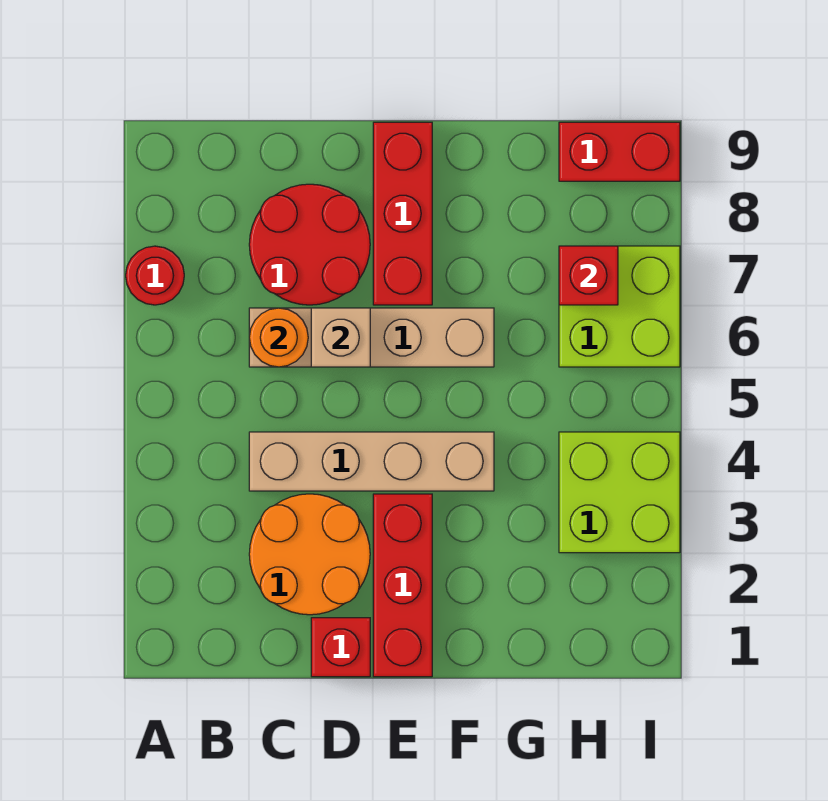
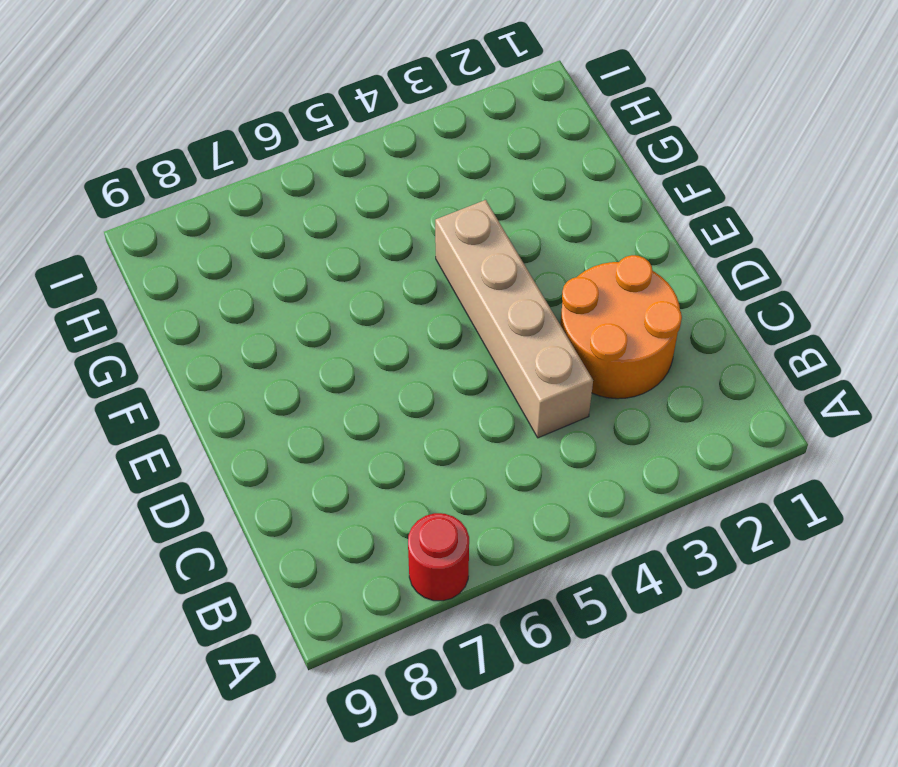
none -> tan 1x4 brick [249,308,494,367]
none -> red 2x2 round brick [249,184,370,305]
none -> red 1x1 brick [311,618,370,677]

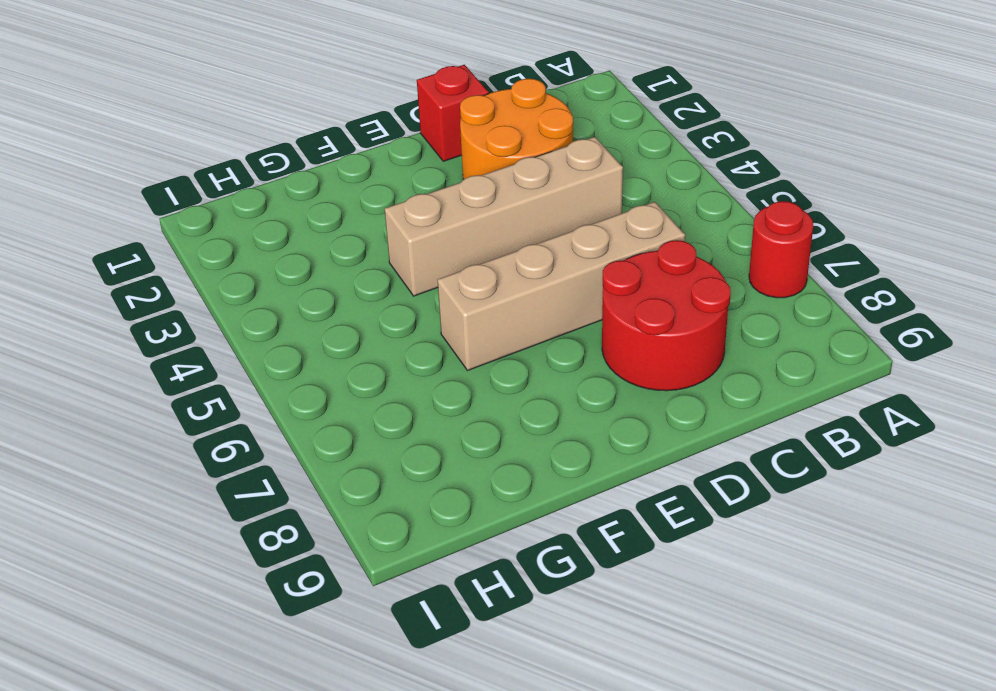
none -> red 1x3 brick [373,494,432,677]
none -> red 1x3 brick [373,122,432,305]
none -> lime 2x2 brick [559,432,680,553]

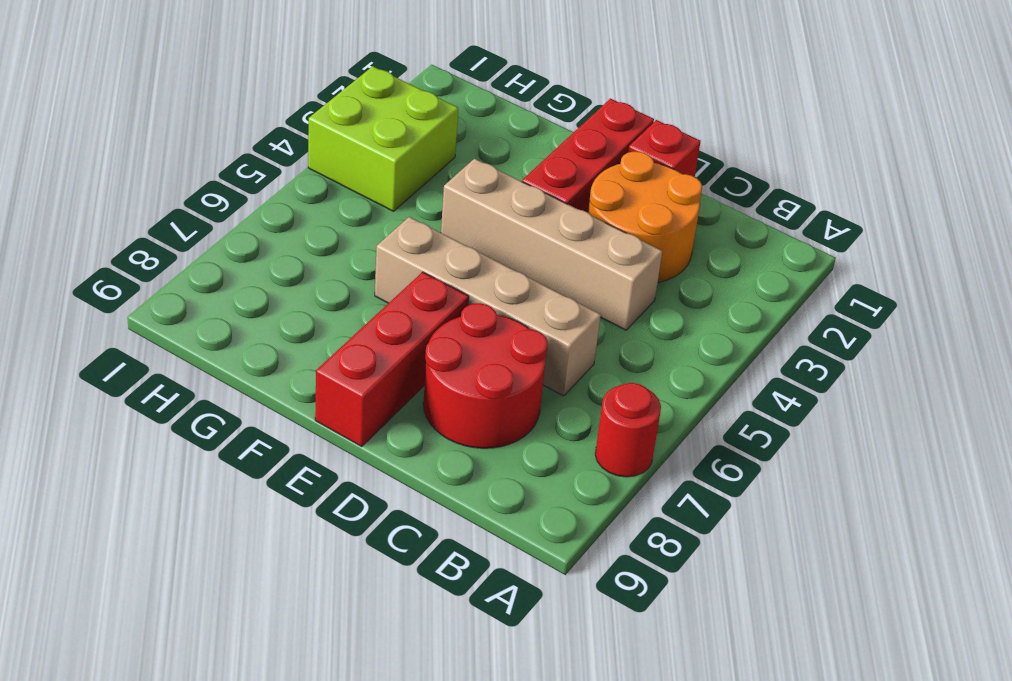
none -> lime 2x2 brick [559,246,680,367]
none -> red 1x2 brick [559,122,680,181]
none -> orange 1x1 round brick [249,308,308,367]

